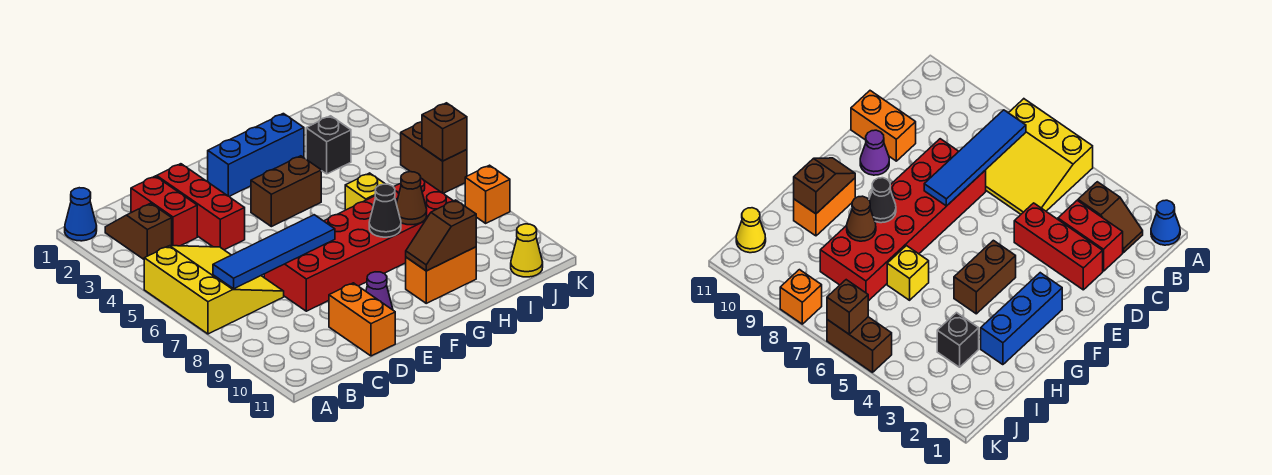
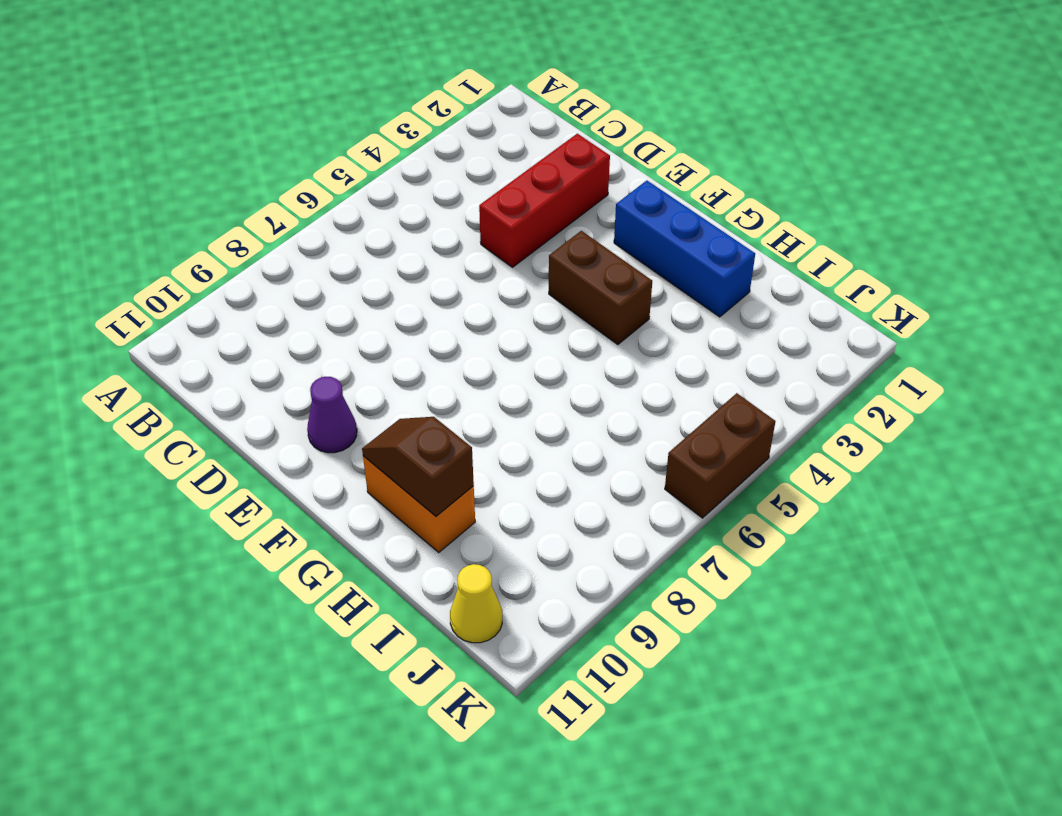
none -> blue 1x1 cone [65,188,97,241]
none -> yellow 3x3 slope [144,246,284,334]
none -> brown 1x2 slope [105,203,172,259]

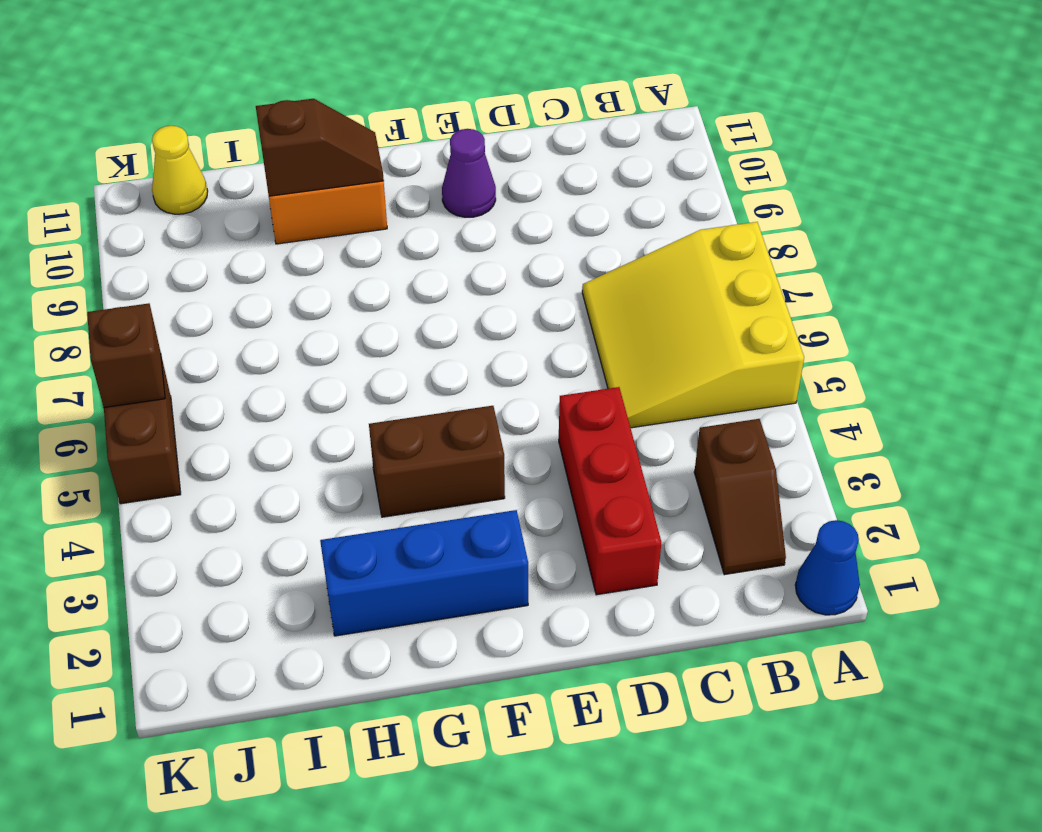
none -> red 1x2 brick [131,176,197,246]
none -> red 2x6 brick [264,178,453,311]
none -> orange 1x2 brick [329,283,395,356]

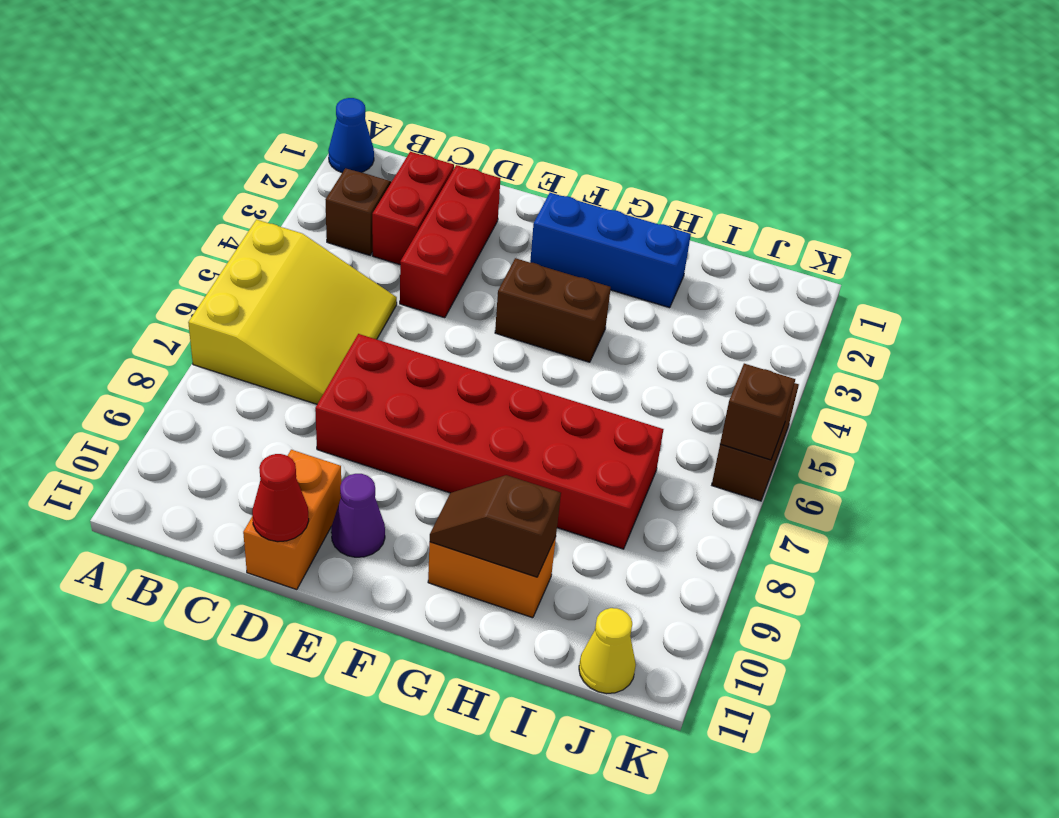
red 1x1 cone [252,454,309,542] -> none
none -> yellow 1x1 brick [345,173,385,210]
none -> black 1x1 brick [306,116,351,174]
none -> orange 1x1 brick [465,165,510,223]

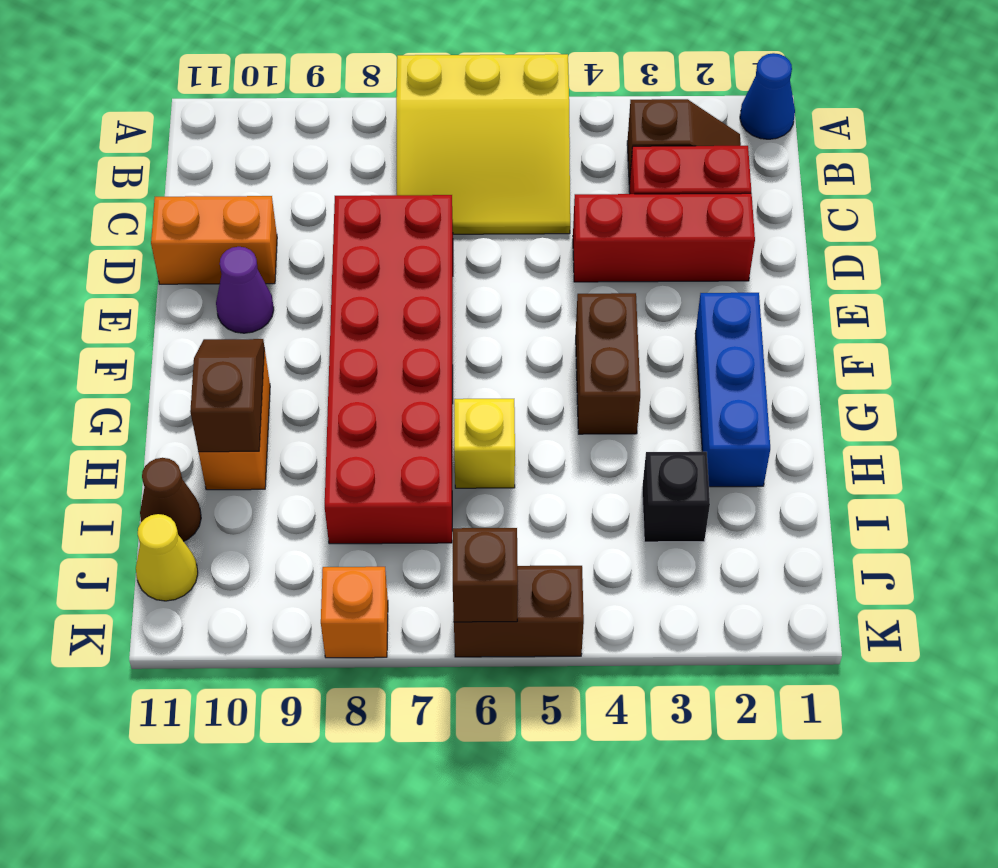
brown 1x1 cone [140,458,201,541] -> brown 1x1 cone moved to [396,172,427,225]
none -> blue 1x4 tile [213,215,335,289]
none -> black 1x1 cone [369,184,401,237]

